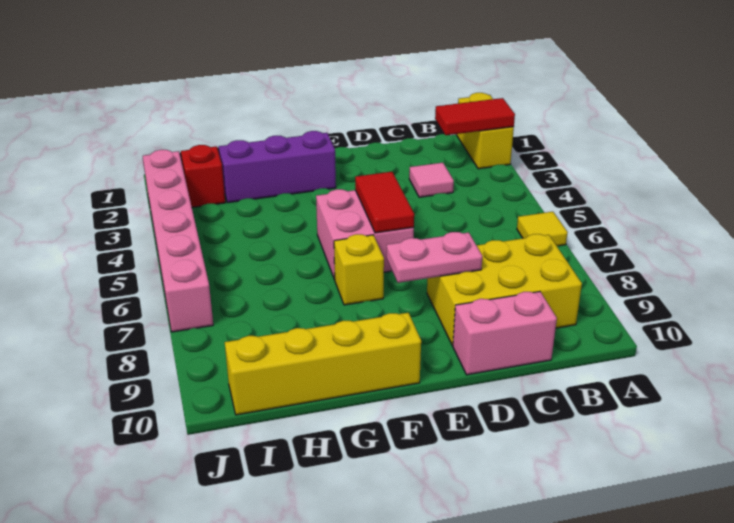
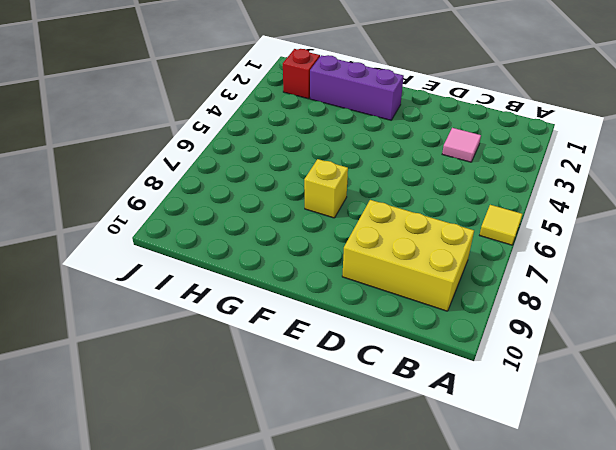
none -> yellow 1x2 brick [456,93,514,169]
none -> pink 1x2 brick [453,292,557,375]
none -> pink 2x2 brick [316,189,414,280]

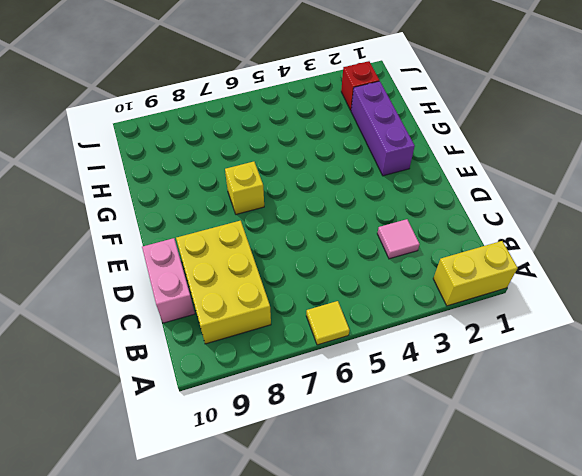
none -> pink 2x2 brick [316,189,414,280]
none -> yellow 1x4 brick [225,313,421,415]
none -> pink 1x6 brick [143,150,213,332]

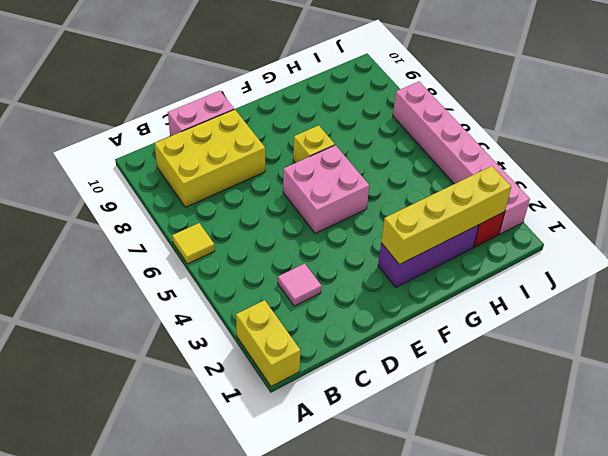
yellow 1x4 brick [381,166,511,265] -> yellow 1x4 brick moved to [225,313,421,415]
none -> red 1x2 tile [435,98,515,135]
none -> pink 1x2 plate [387,232,482,283]
none -> red 1x2 tile [355,172,414,233]

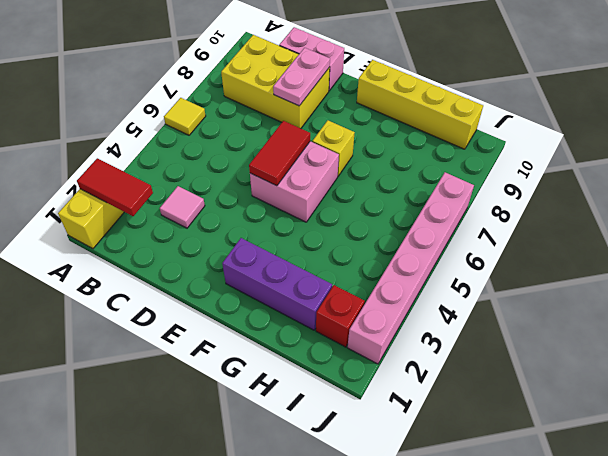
pink 1x2 plate [273,48,330,106] -> pink 1x2 plate turned to [387,232,482,283]

